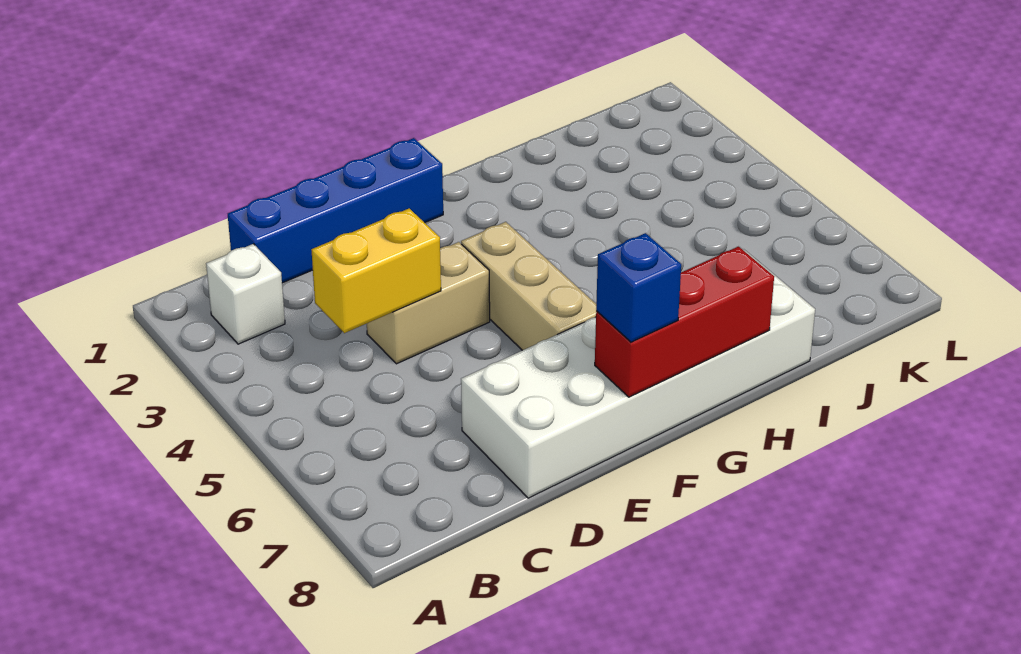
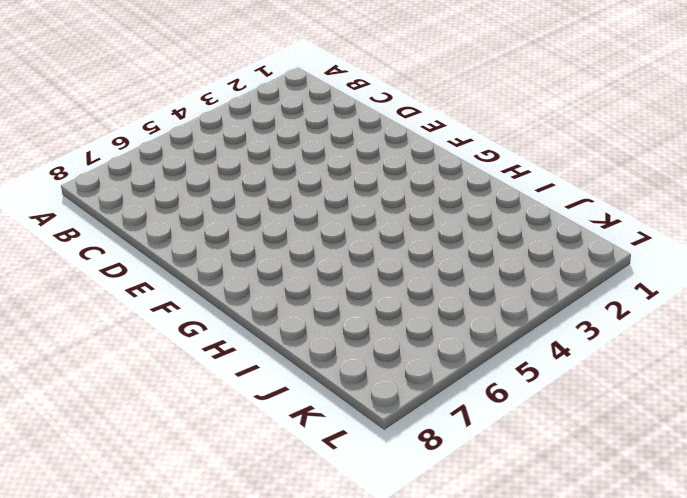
none -> white 1x1 brick [206,244,285,344]
none -> blue 1x4 brick [228,138,443,283]

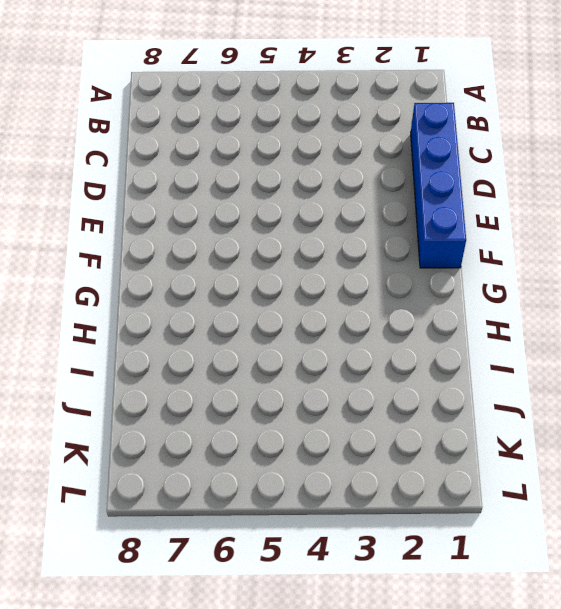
none -> white 1x1 brick [206,244,285,344]
none -> tan 1x2 brick [367,242,490,364]

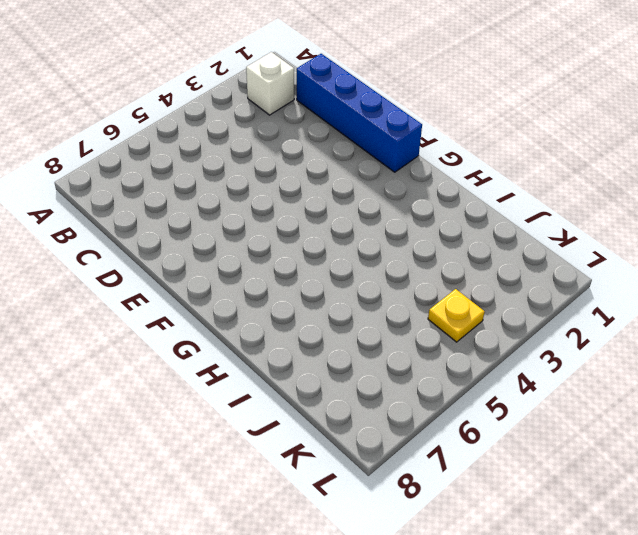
yellow 1x1 plate [428,289,485,342] -> none
none -> tan 1x2 brick [367,242,490,364]
none -> white 2x6 brick [461,249,815,498]

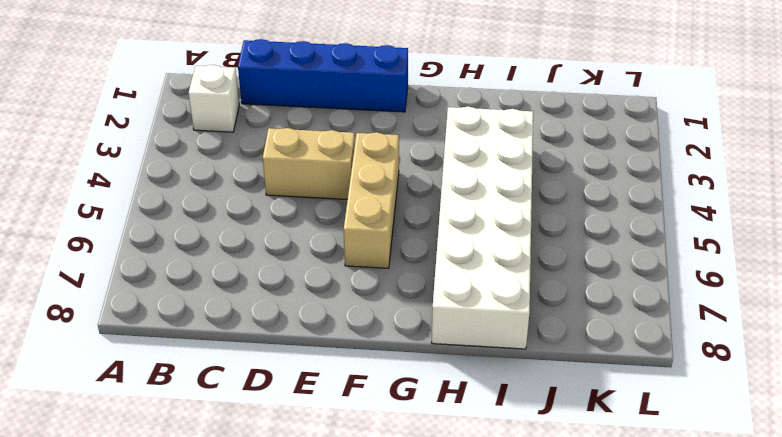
white 2x6 brick [432,107,533,349] -> white 2x6 brick turned to [461,249,815,498]
none -> yellow 1x2 brick [311,208,441,333]
none -> red 1x3 brick [595,247,774,397]

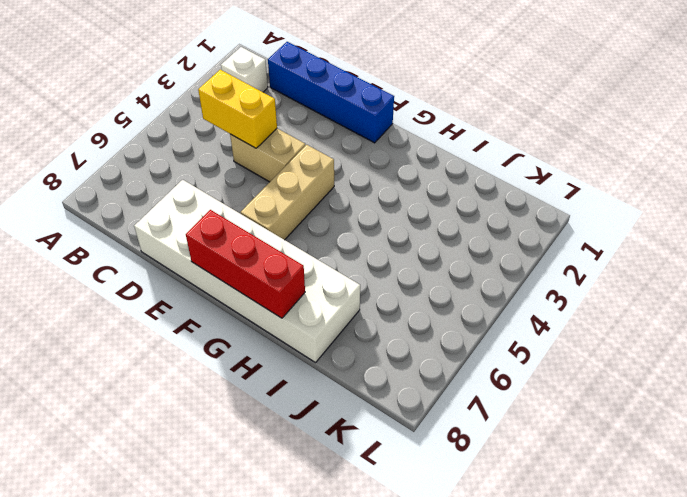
none -> blue 1x1 brick [596,233,681,342]

